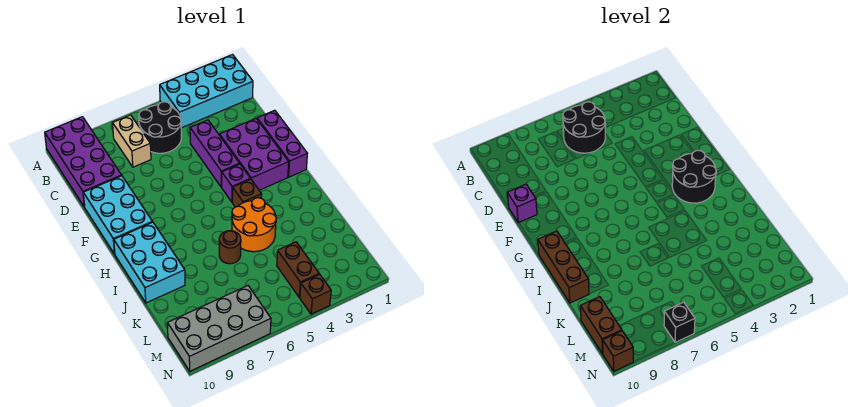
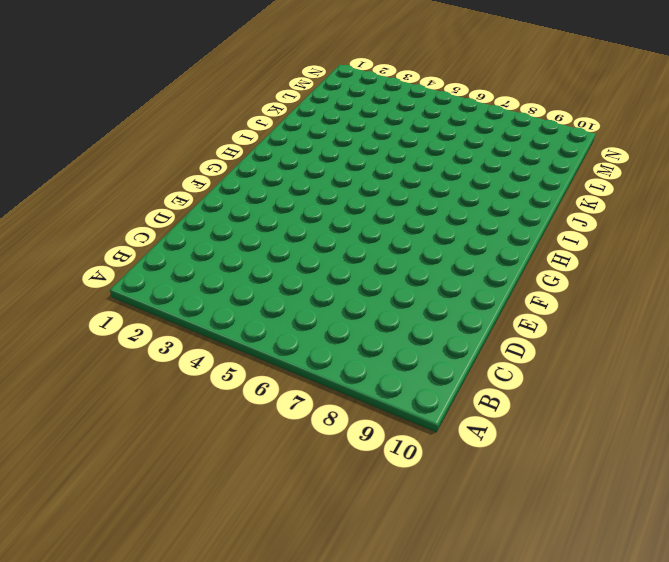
none -> cyan 2x4 brick [160,55,253,128]
none -> purple 2x4 brick [45,117,122,207]
none -> black 2x2 round brick [139,102,181,153]

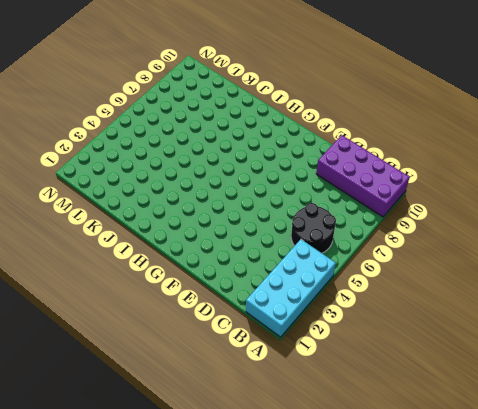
none -> tan 1x2 brick [113,115,151,167]
none -> purple 1x3 brick [190,120,240,187]
none -> purple 1x3 brick [257,110,307,177]

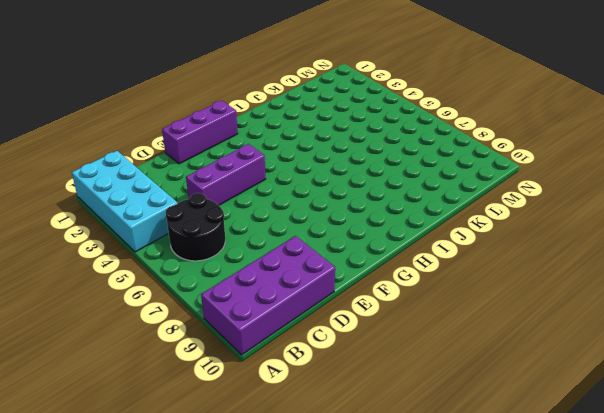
none -> tan 1x2 brick [113,115,151,167]
none -> purple 2x3 brick [220,119,289,190]
none -> cyan 2x3 brick [83,176,152,254]

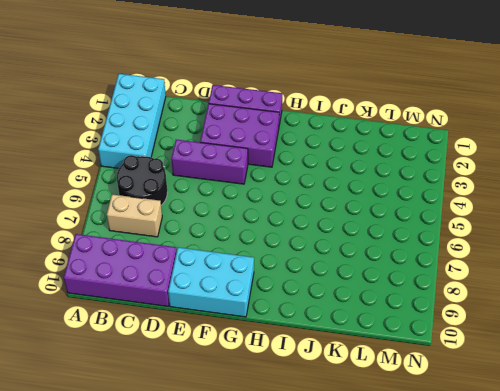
none -> purple 1x1 brick [222,164,250,202]
none -> brown 1x1 brick [232,179,262,207]
none -> cyan 2x3 brick [114,222,185,303]

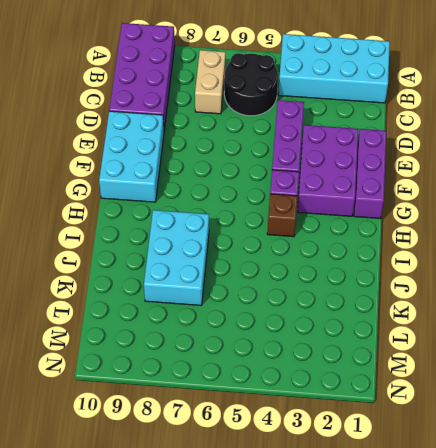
cyan 2x3 brick [144,210,209,305] -> cyan 2x3 brick moved to [114,222,185,303]
none -> orange 2x2 round brick [232,198,276,252]
none -> brown 1x1 round brick [219,231,241,264]
none -> brown 1x2 brick [277,242,319,298]

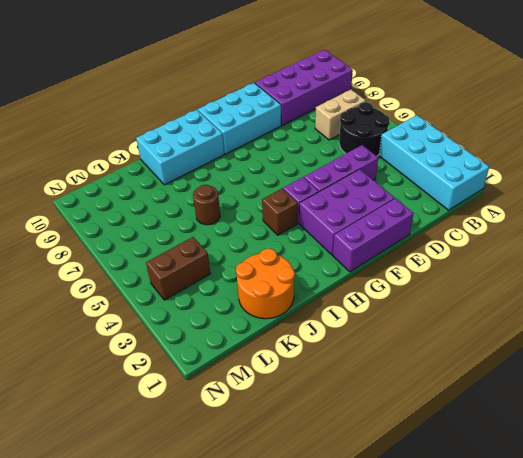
orange 2x2 round brick [236,249,295,319] -> orange 2x2 round brick moved to [232,198,276,252]
none -> grey 2x4 brick [167,286,271,371]
none -> brown 1x1 brick [300,274,331,314]
none -> black 2x2 round brick [563,102,605,153]

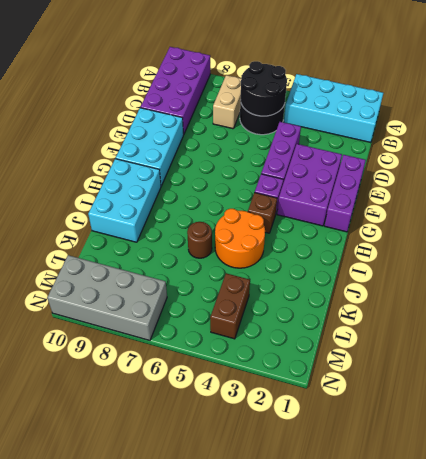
none -> brown 1x1 brick [300,274,331,314]
none -> purple 1x1 brick [507,184,537,223]
none -> black 2x2 round brick [672,150,716,203]

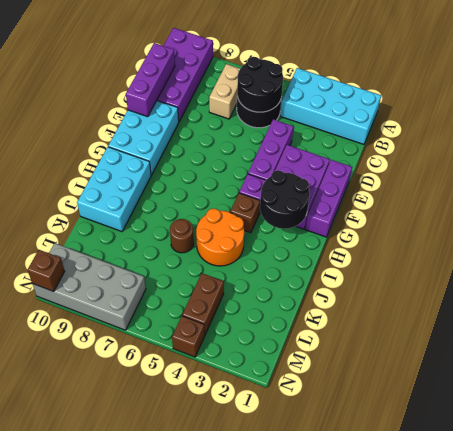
purple 1x3 brick [126,43,175,117] -> purple 1x1 brick [507,184,537,223]
none -> brown 1x3 brick [538,231,589,303]
none -> brown 1x2 brick [580,297,622,354]
none -> black 1x1 brick [664,302,695,342]

